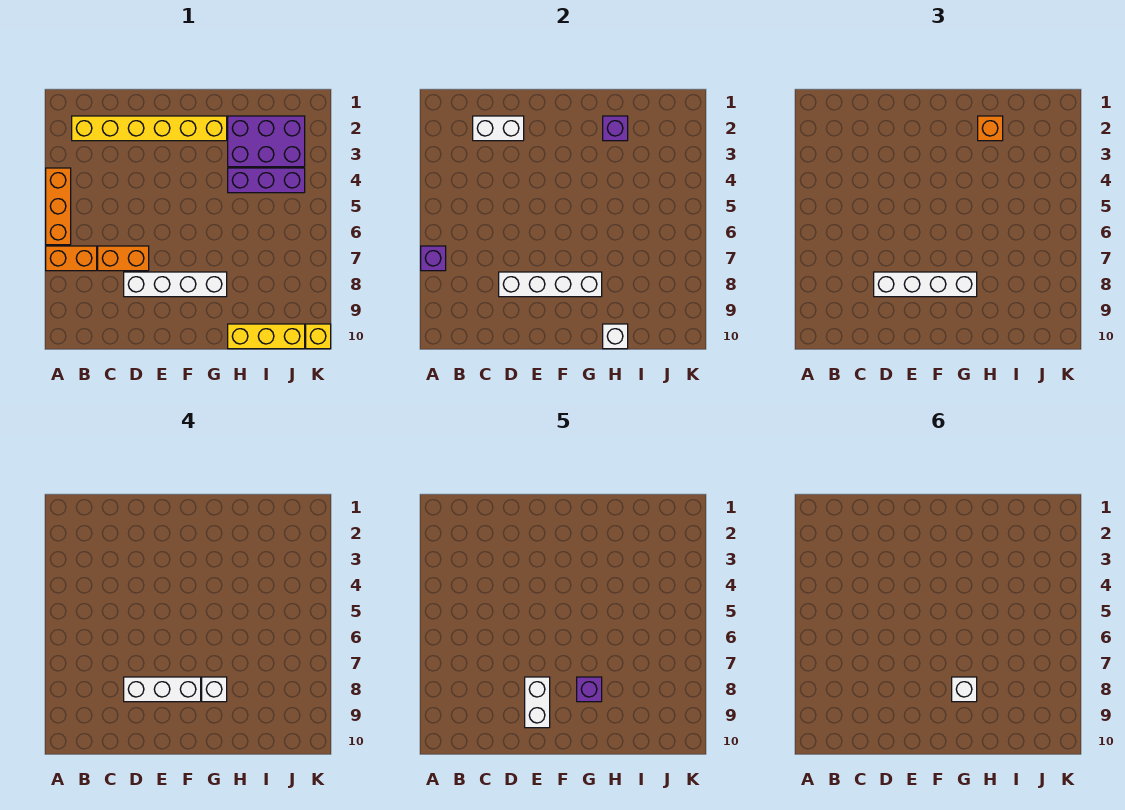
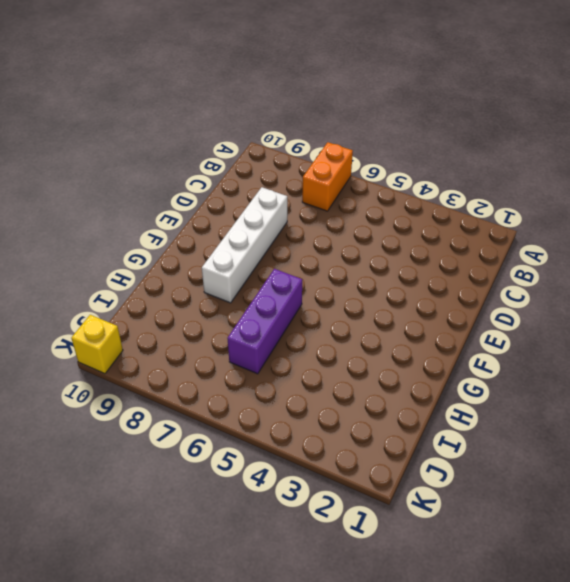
purple 1x3 brick [227,269,302,374] -> purple 1x3 brick moved to [228,168,305,193]
none -> orange 1x3 brick [46,168,71,245]
none -> yellow 1x6 brick [72,116,227,141]
none -> orange 1x2 brick [98,246,149,271]

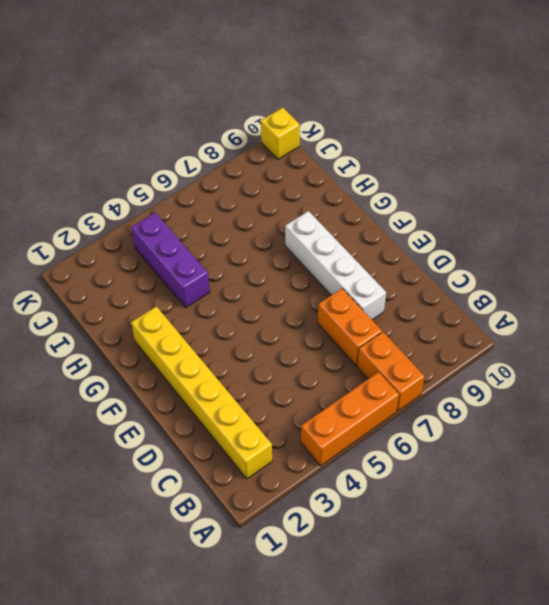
none -> purple 2x3 brick [228,116,305,167]
none -> yellow 1x3 brick [228,324,305,349]
none -> purple 1x1 brick [421,246,446,271]

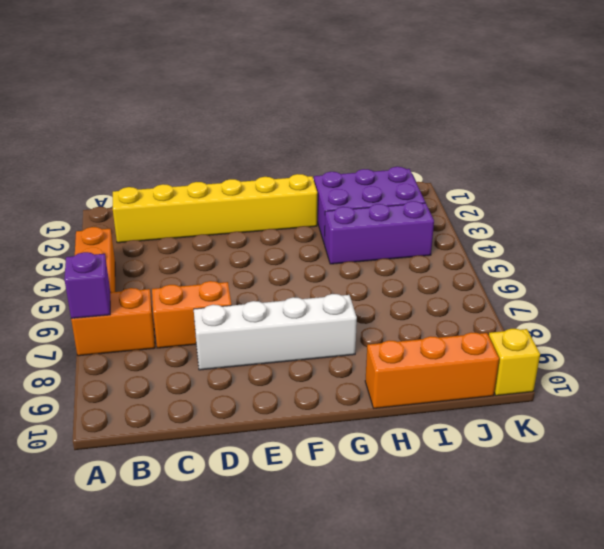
orange 1x3 brick [365,332,499,408] -> yellow 1x3 brick [228,324,305,349]
none -> white 1x2 brick [473,116,524,141]
none -> white 1x4 brick [499,272,602,297]
none -> purple 1x1 brick [603,116,628,141]

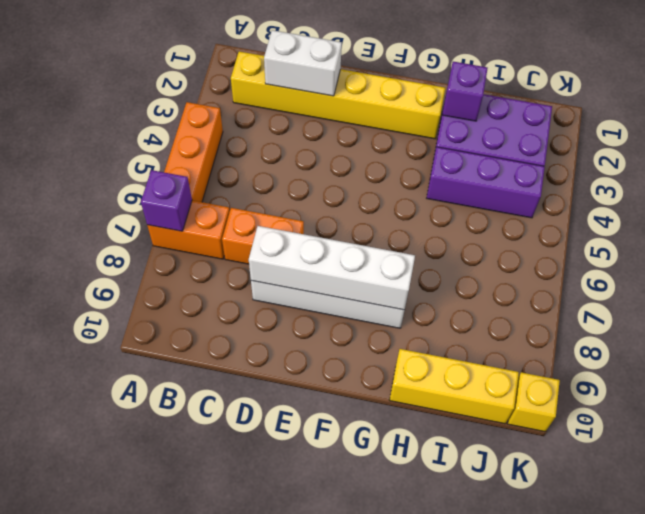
none -> white 1x1 brick [603,324,628,349]
none -> white 1x4 brick [874,272,977,297]
none -> orange 1x1 brick [978,116,1003,141]

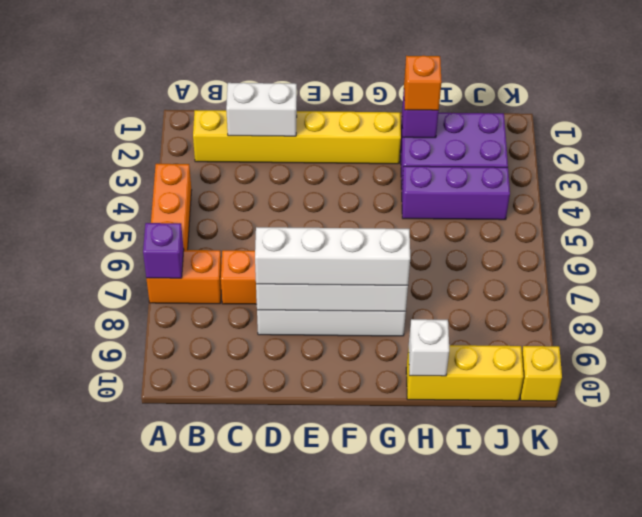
none -> white 1x3 brick [124,677,201,702]
none -> white 1x1 brick [202,677,227,702]
none -> white 1x2 brick [525,677,550,728]

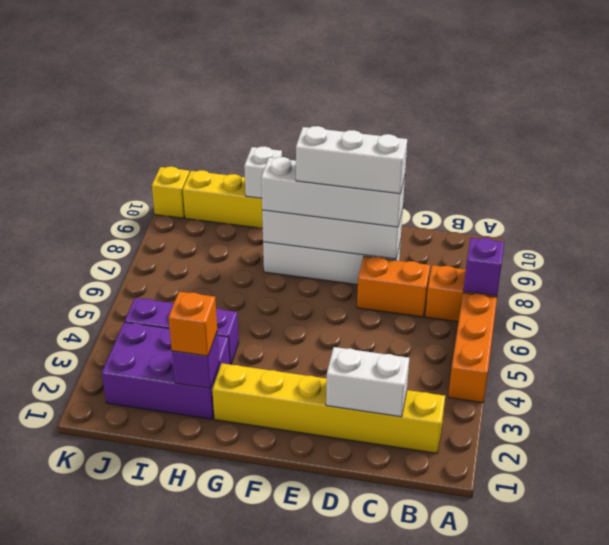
none -> white 1x1 brick [202,677,227,702]
none -> white 1x2 brick [525,677,550,728]
none -> purple 1x1 brick [577,677,602,702]

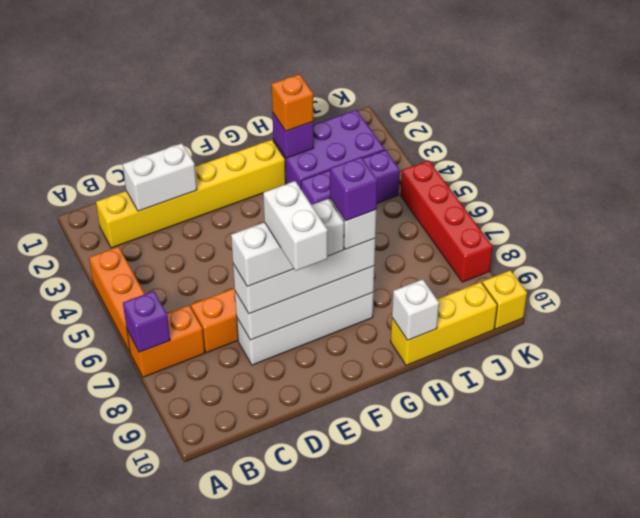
red 1x4 brick [401,160,493,282] -> none
none -> white 1x1 brick [952,677,977,702]

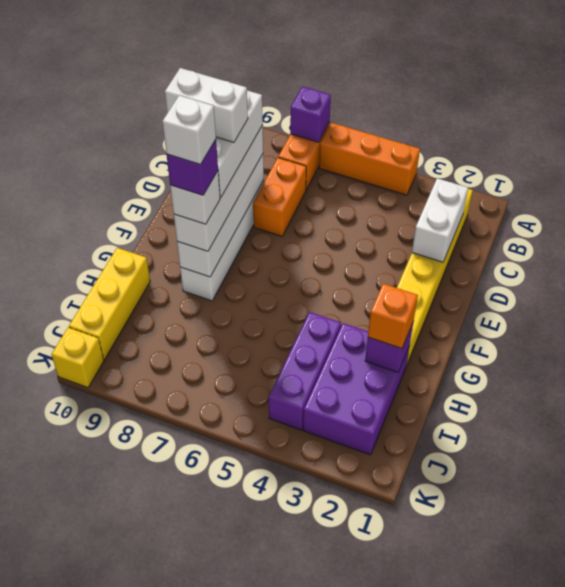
none -> white 1x1 brick [603,324,628,349]

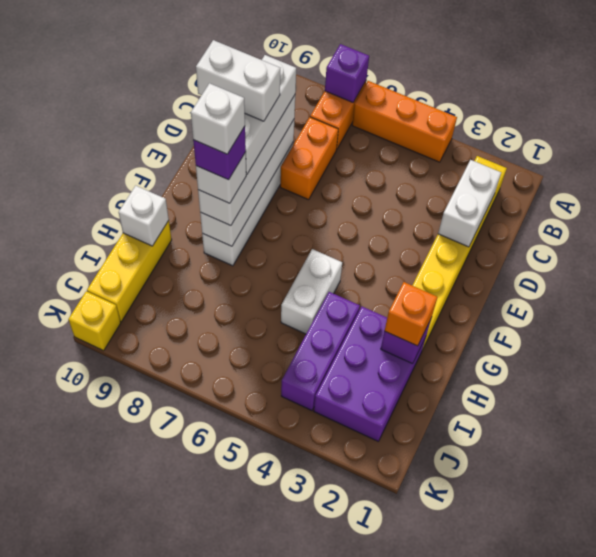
white 1x2 brick [281,249,342,334] -> none

